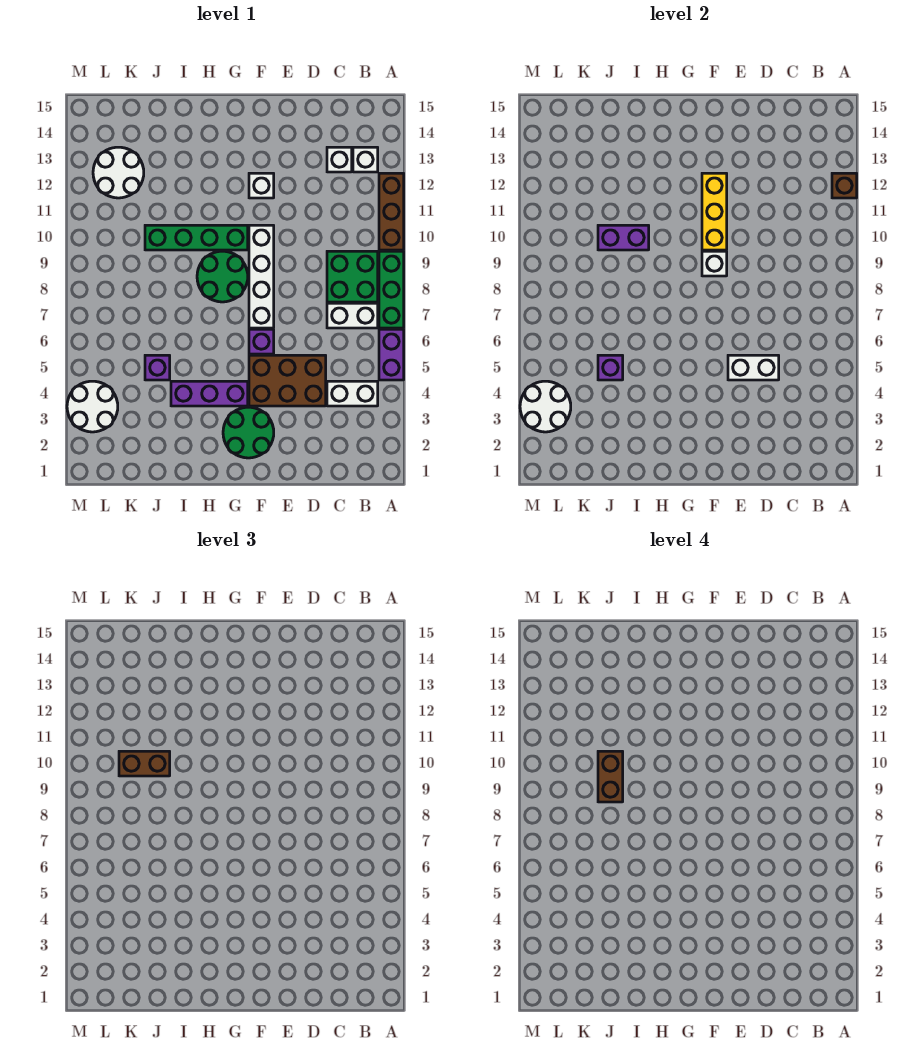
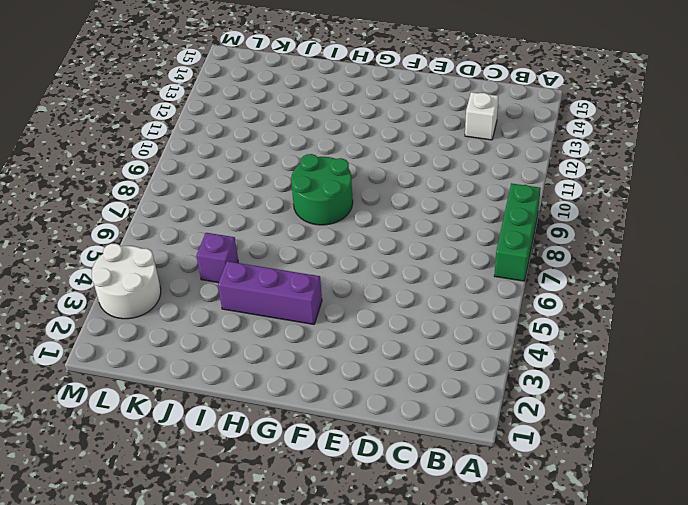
none -> purple 1x2 brick [379,329,404,380]
none -> brown 1x3 brick [379,173,404,250]
none -> white 1x2 brick [327,381,378,406]

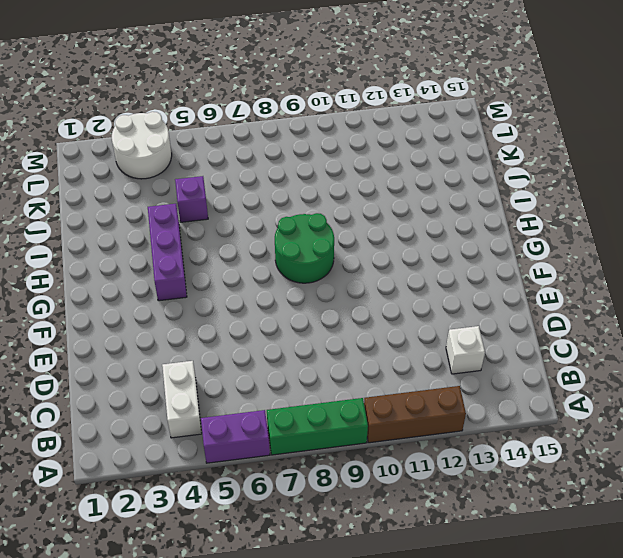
none -> white 1x2 brick [327,303,378,328]
none -> green 2x2 brick [327,251,378,302]
none -> white 1x1 brick [353,147,378,172]

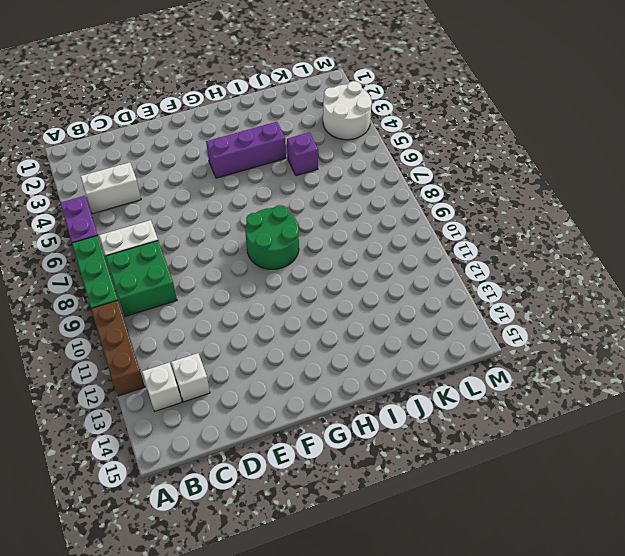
none -> brown 2x3 brick [249,355,326,406]
none -> green 2x2 round brick [223,407,274,458]
none -> purple 1x1 brick [249,329,274,354]

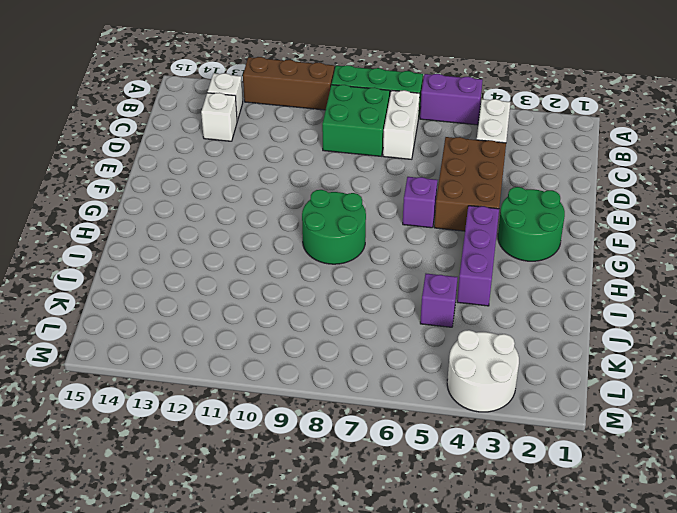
none -> white 1x4 brick [249,225,274,328]
none -> white 1x1 brick [249,173,274,198]
none -> green 1x4 brick [145,225,248,250]

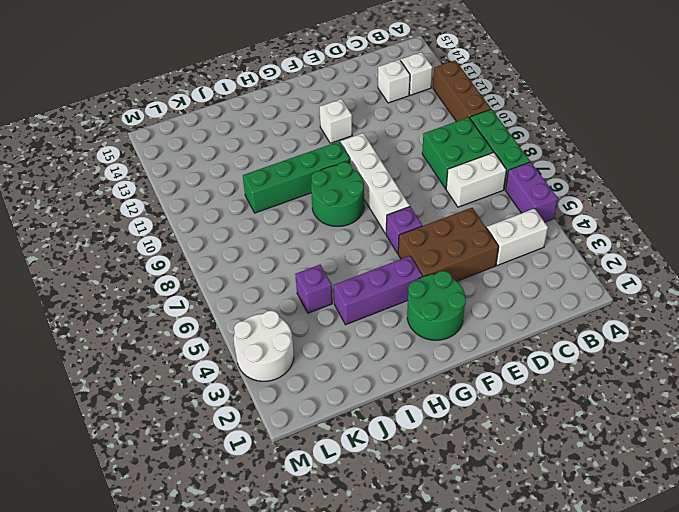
none -> white 2x2 round brick [93,147,144,198]
none -> brown 1x1 brick [832,173,857,198]
none -> white 1x2 brick [728,355,779,380]

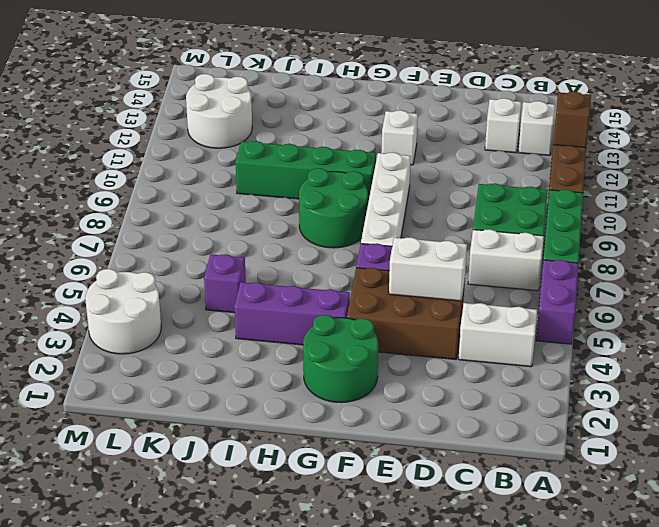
none -> white 1x1 brick [702,251,727,276]
none -> yellow 1x3 brick [702,173,727,250]
none -> purple 1x2 brick [598,225,649,250]

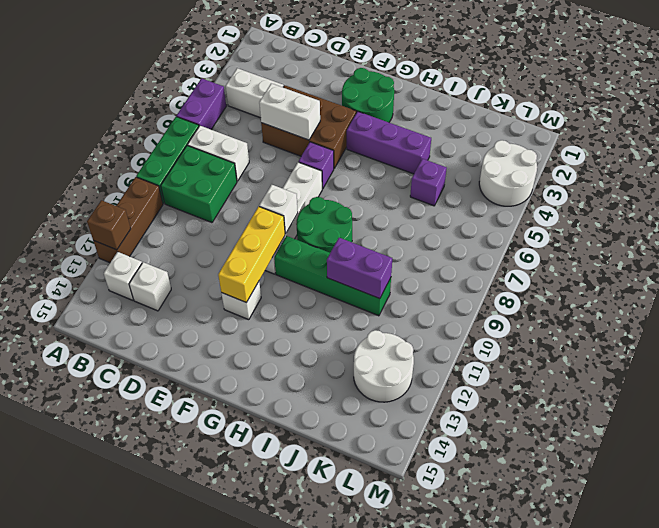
none -> purple 1x1 brick [598,355,623,380]
none -> white 2x2 round brick [520,381,571,432]
none -> brown 1x2 brick [119,751,170,776]

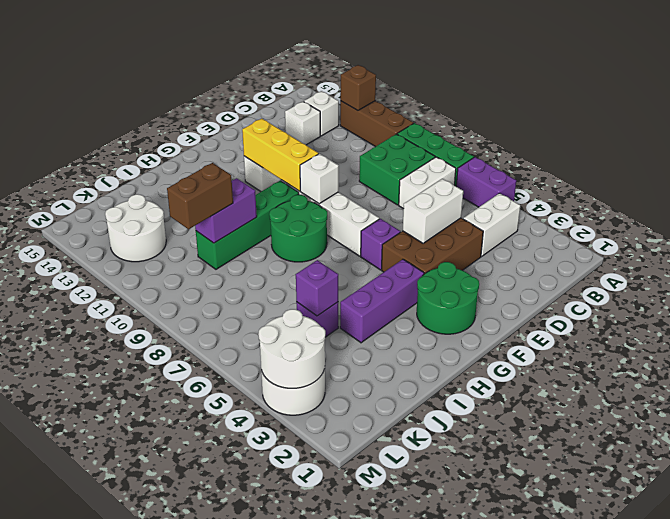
none -> brown 1x2 brick [598,751,623,802]

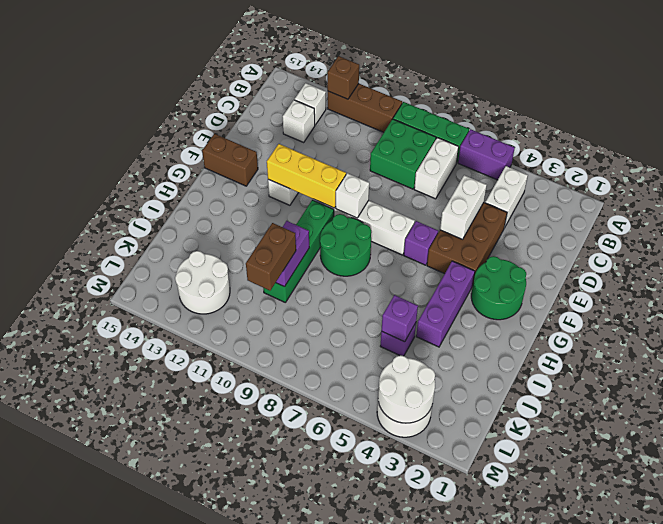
brown 1x2 brick [202,134,258,186] -> brown 1x2 brick moved to [598,751,623,802]

